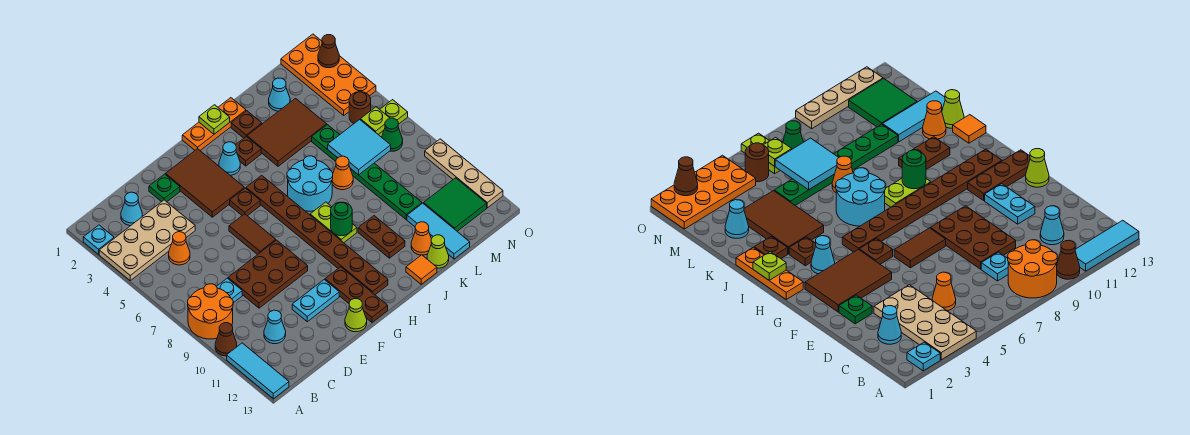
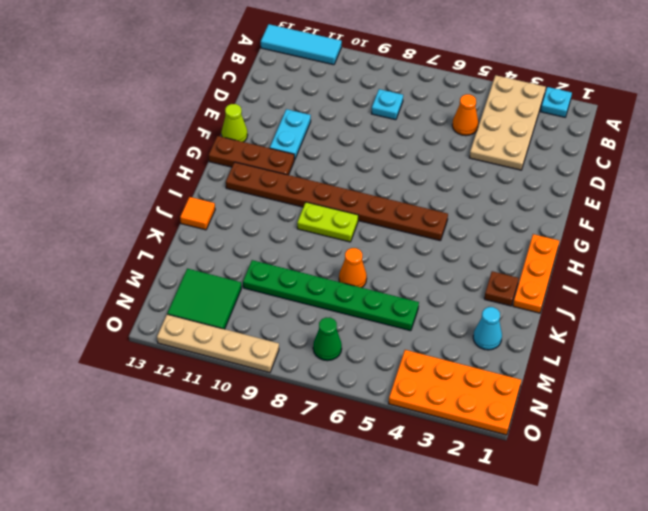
none -> orange 2x2 round brick [188,284,233,339]
none -> brown 1x1 cone [215,323,237,356]
none -> cyan 1x1 cone [121,192,142,226]
none -> cyan 1x1 cone [264,310,286,344]

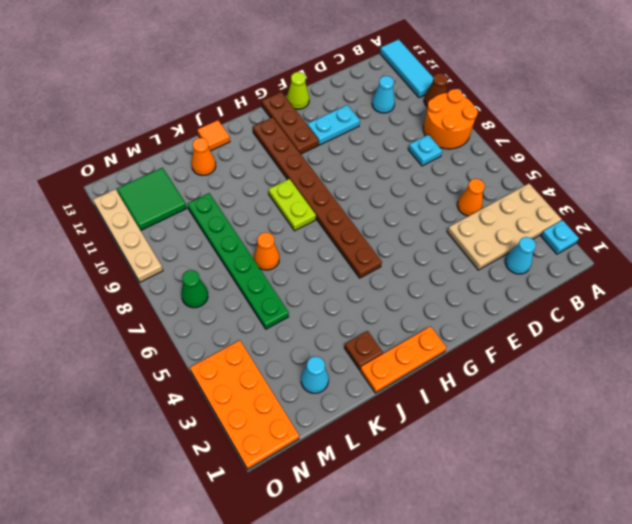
none -> brown 2x3 plate [228,240,308,308]
none -> green 1x1 plate [149,174,180,202]
none -> brown 2x3 tile [165,149,244,217]
none -> brown 1x2 tile [229,214,276,255]

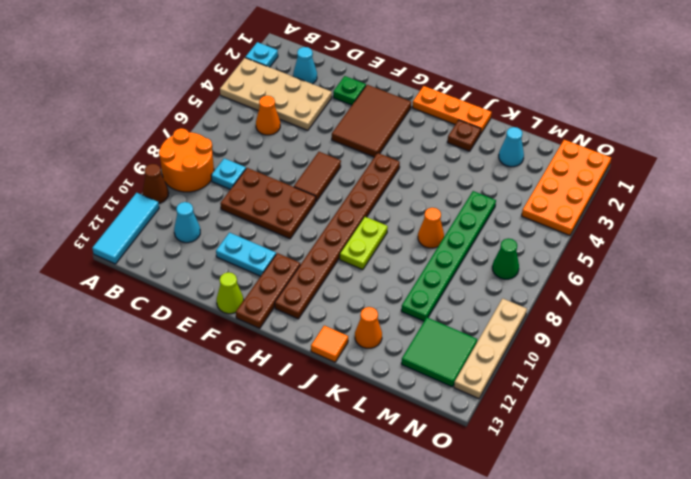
none -> brown 1x1 plate [230,188,260,216]
none -> cyan 1x1 cone [219,142,240,175]
none -> brown 1x1 plate [236,136,261,166]
none -> cyan 2x2 round brick [287,156,333,211]

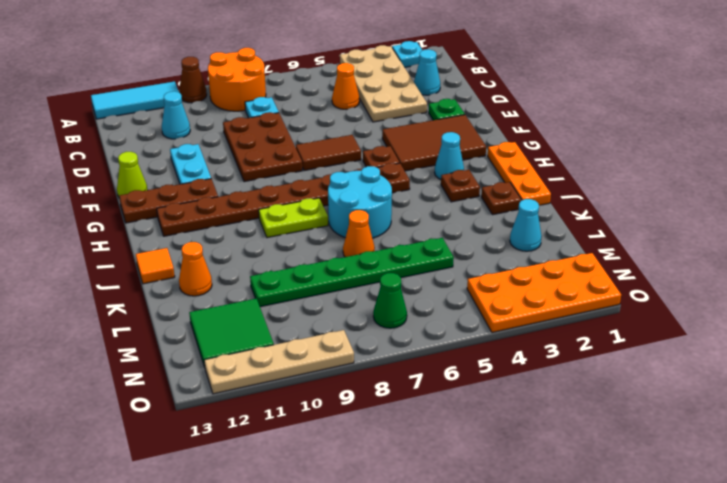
none -> brown 2x3 tile [247,98,327,166]
none -> brown 1x2 plate [358,216,405,258]
none -> lime 1x1 cone [427,235,449,268]
none -> cyan 1x3 tile [407,203,470,259]

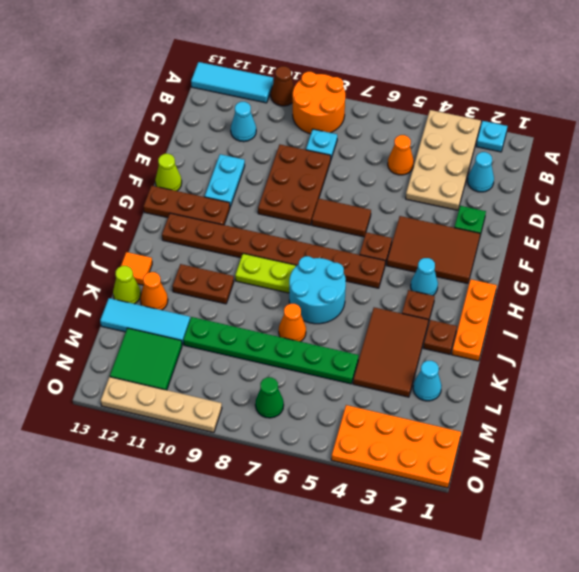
none -> brown 1x1 round brick [349,92,371,124]
none -> lime 1x2 plate [378,100,408,137]
none -> lime 1x1 plate [199,105,230,134]
none -> green 1x1 round brick [331,202,352,236]

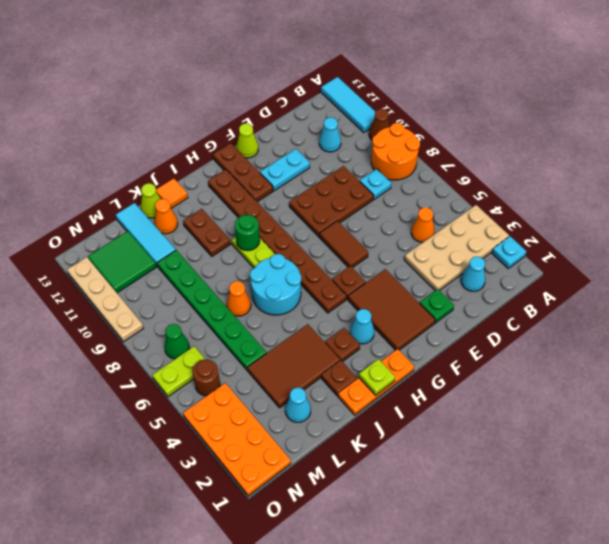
none -> cyan 2x2 tile [328,119,391,175]
none -> lime 1x1 plate [360,107,390,134]
none -> brown 1x1 cone [318,35,339,68]

